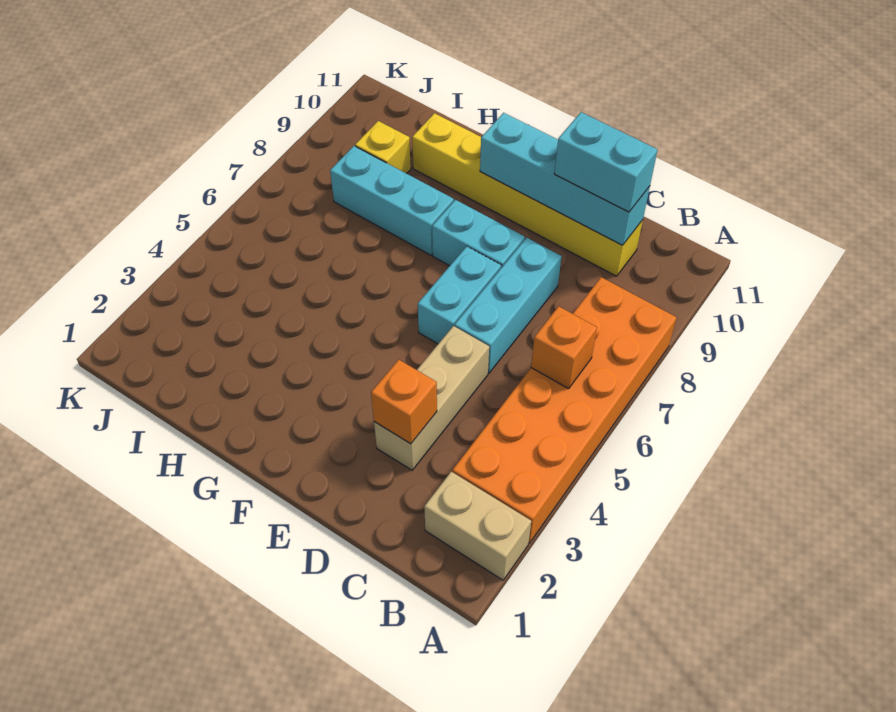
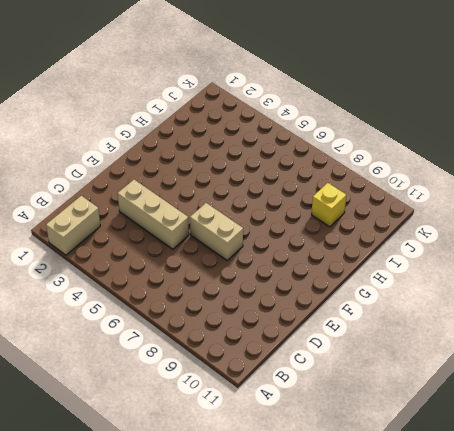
tan 1x2 brick [190,203,243,260] -> cyan 1x2 brick [418,246,501,344]
none -> orange 2x6 brick [452,277,677,543]
none -> yellow 1x6 brick [412,113,643,276]
none -> cyan 1x3 brick [455,238,562,373]

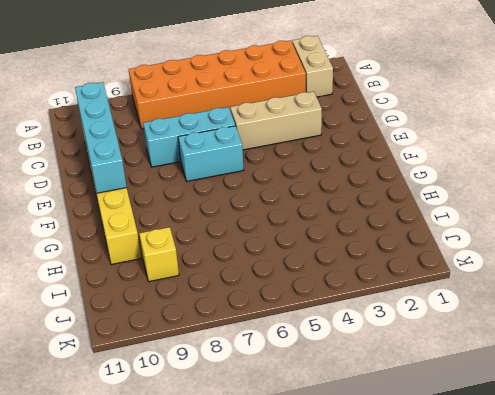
none -> cyan 1x2 brick [432,200,525,268]
none -> cyan 1x3 brick [330,146,454,255]
none -> orange 1x1 brick [531,306,597,389]

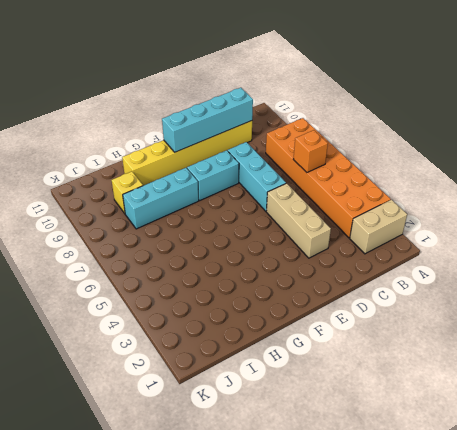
none -> cyan 1x2 brick [418,246,501,344]
none -> orange 1x1 brick [371,360,437,444]
none -> cyan 1x2 brick [554,112,658,212]

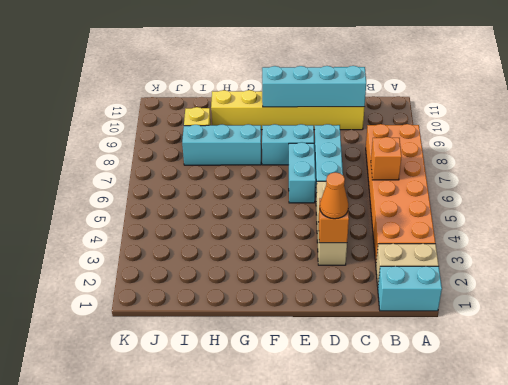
cyan 1x2 brick [378,266,442,311] -> cyan 1x2 brick moved to [554,112,658,212]
orange 1x1 cone [320,172,348,219] -> none

